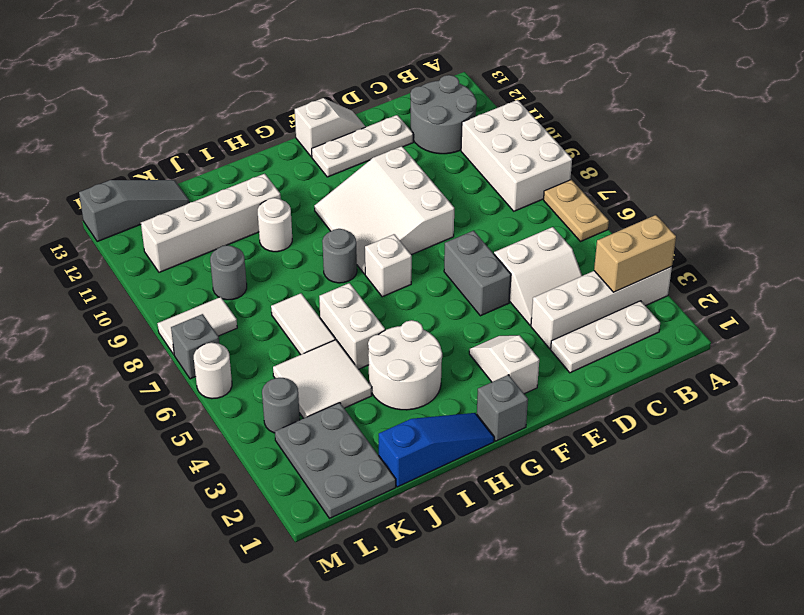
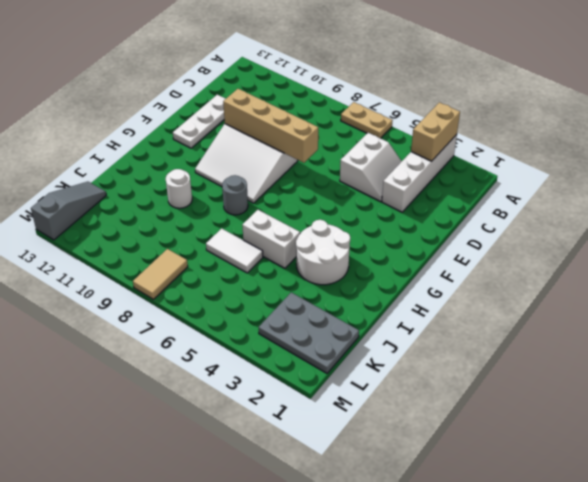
tan 1x4 brick [223,89,318,163] -> none
tan 1x2 tile [133,249,188,299] -> white 1x2 tile [157,297,237,354]
none -> white 2x3 brick [461,100,572,211]
none -> white 1x3 plate [551,301,660,373]
none -> grey 2x2 round brick [410,75,477,154]

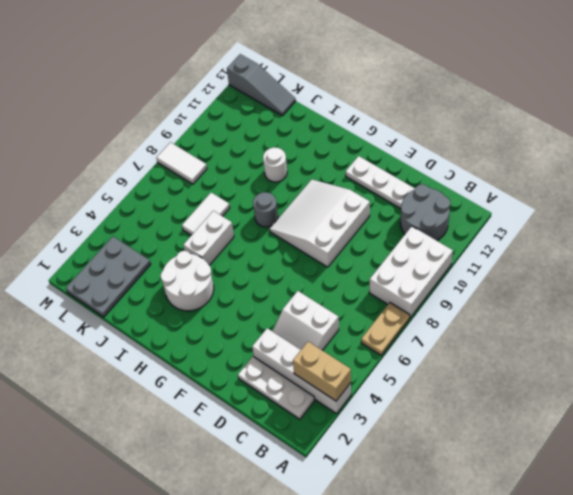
none -> grey 1x2 brick [444,230,511,316]
none -> white 1x2 slope [295,98,366,157]
none -> white 1x2 slope [469,335,539,394]

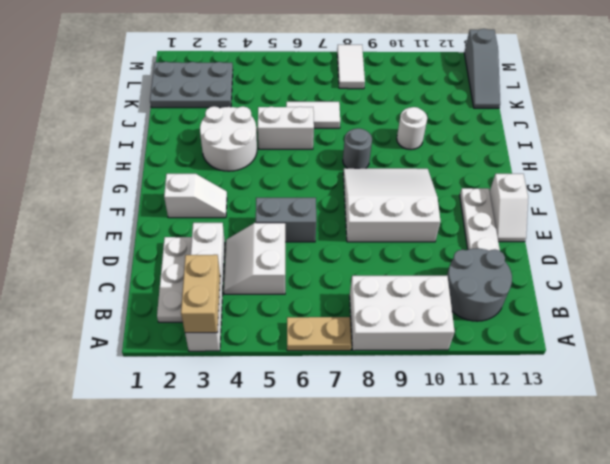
none -> grey 1x1 brick [477,375,528,441]
none -> white 1x1 brick [365,234,412,297]
none -> blue 1x3 slope [379,413,494,487]

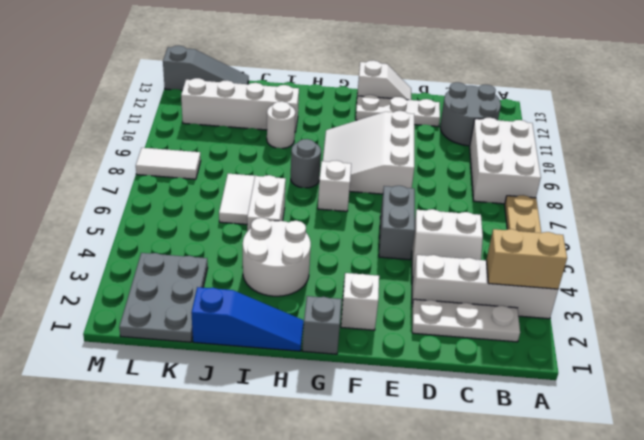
none -> white 2x2 tile [273,340,372,418]
none -> grey 1x1 round brick [210,245,247,300]
none -> grey 1x1 round brick [262,378,300,433]

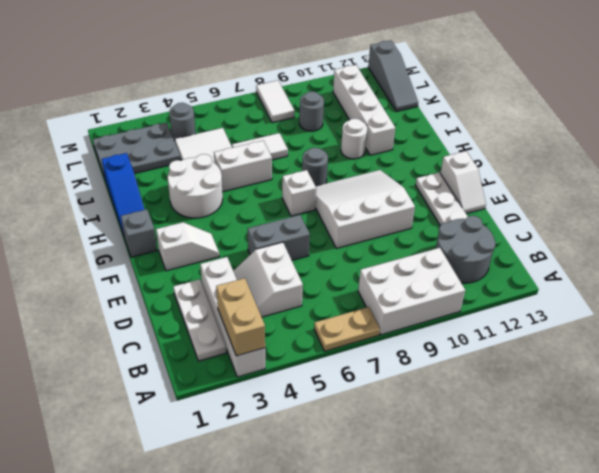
none -> white 1x1 round brick [194,342,232,399]
none -> grey 1x1 brick [171,314,219,379]

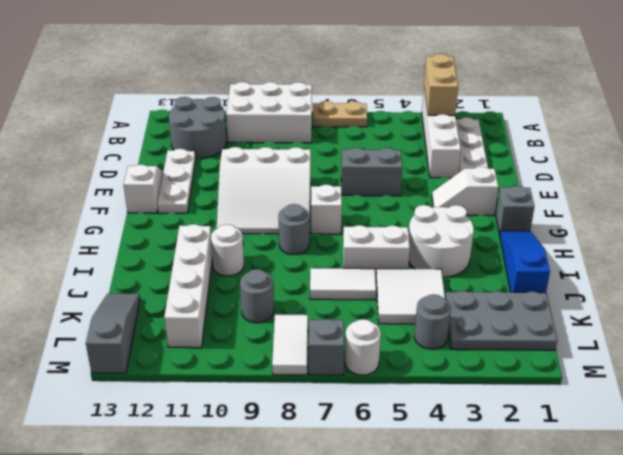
none -> white 2x2 slope [494,227,582,325]

